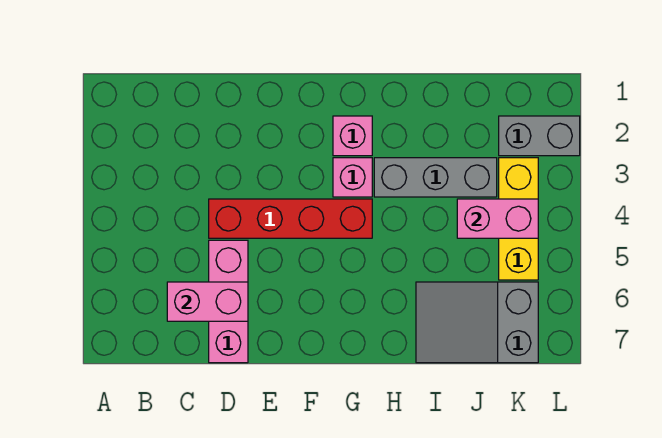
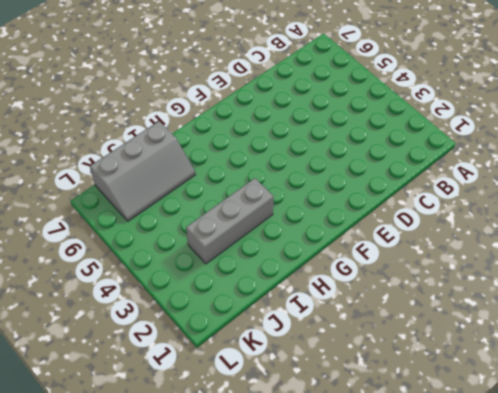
grey 2x3 slope [90,121,195,221] -> grey 2x3 slope turned to [416,282,538,363]
none -> red 1x4 brick [209,199,372,238]
none -> pink 1x3 brick [209,240,248,363]

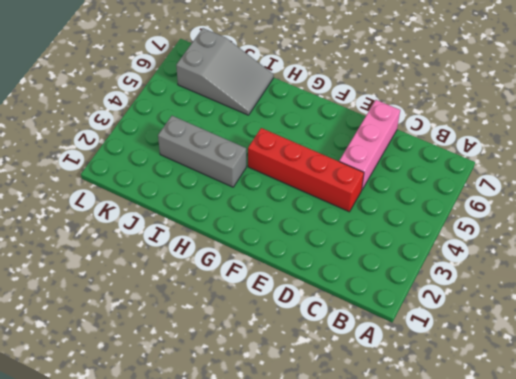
none -> pink 1x1 brick [333,116,372,156]
none -> pink 1x1 brick [333,158,372,197]

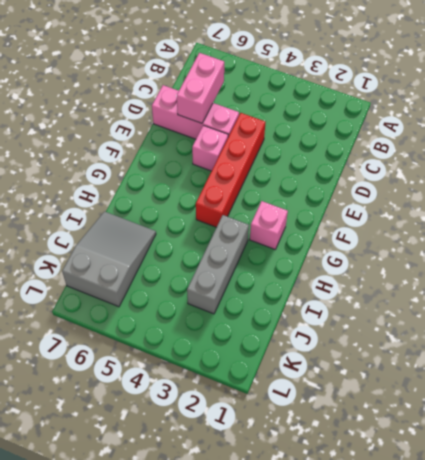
pink 1x1 brick [192,125,228,171] -> pink 1x1 brick moved to [333,158,372,197]
none -> grey 1x2 brick [499,116,580,156]
none -> yellow 1x3 brick [499,158,538,280]

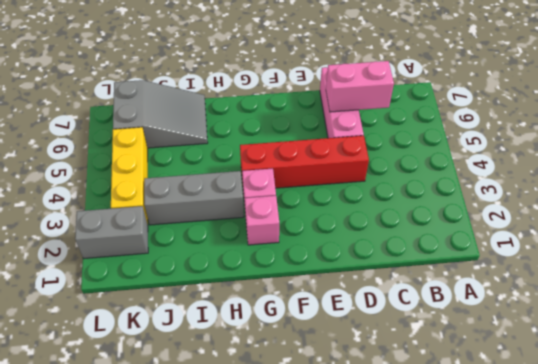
none -> pink 1x2 brick [457,199,538,238]

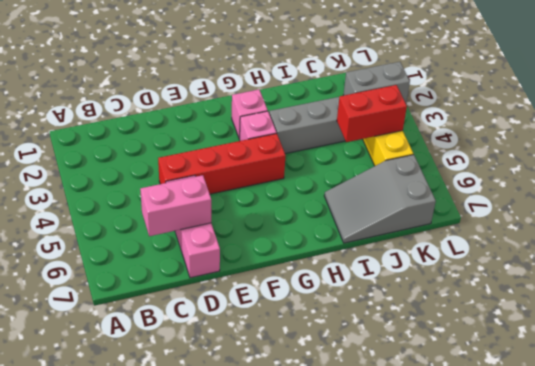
red 1x2 brick [337,85,407,142] -> pink 1x2 brick [457,199,538,238]

